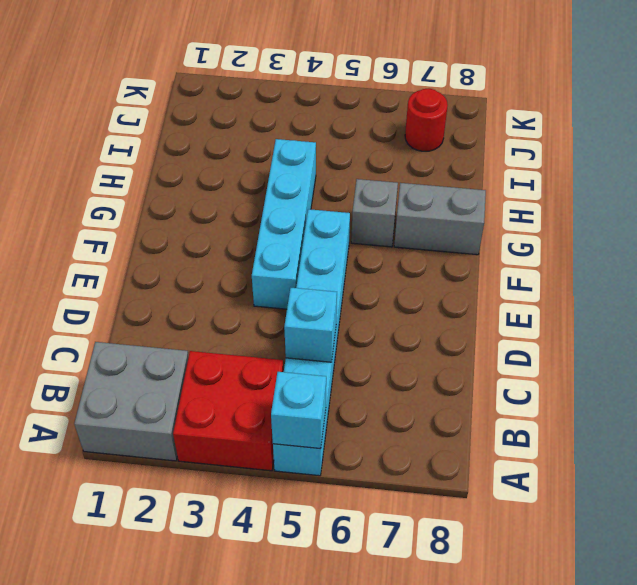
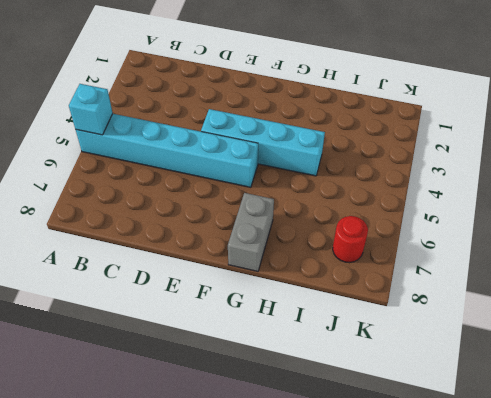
none -> grey 2x2 brick [74,342,189,461]
none -> red 2x2 brick [173,351,284,471]

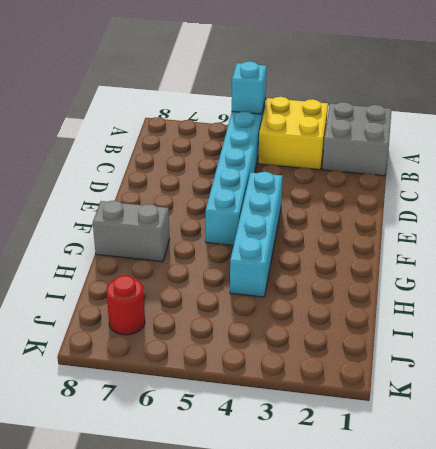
yellow 2x2 brick [258,97,328,170] -> red 2x2 brick [173,351,284,471]
none -> grey 1x1 brick [351,179,398,247]
none -> cyan 1x1 brick [284,288,337,362]

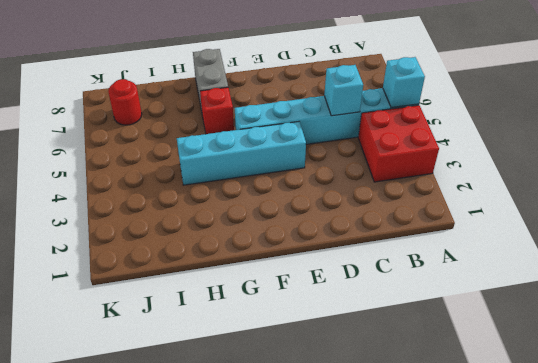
red 1x1 brick [200,87,234,134] -> grey 1x1 brick [351,179,398,247]
none -> grey 2x2 brick [74,342,189,461]

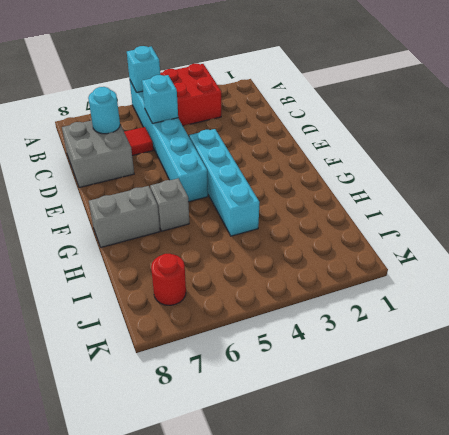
red 1x1 tile [124,127,153,156] -> none
grey 2x2 brick [62,120,134,188] -> grey 2x2 brick moved to [74,342,189,461]
cyan 1x1 round brick [88,87,120,134] -> none

